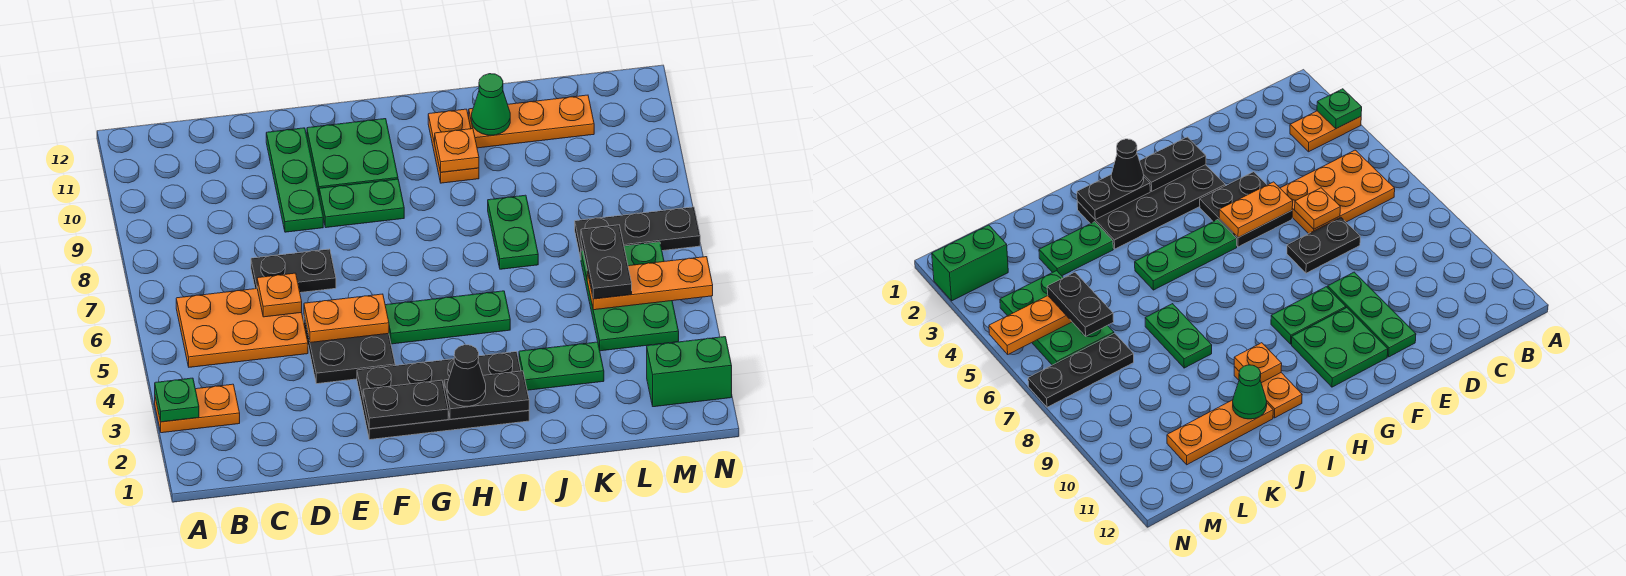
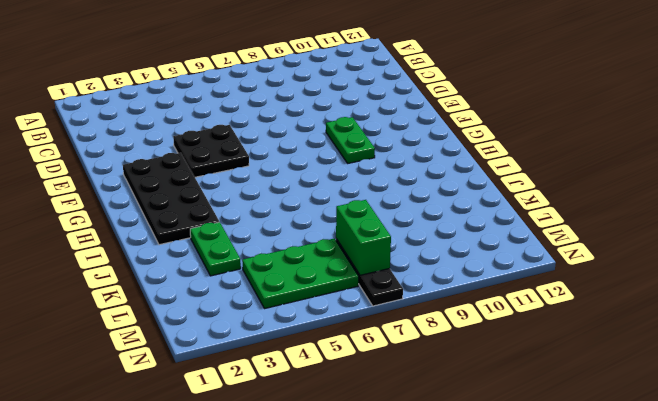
green 1x2 brick [336,200,391,275] -> green 1x2 brick moved to [647,337,732,407]
none -> orange 1x2 plate [155,384,240,433]
none -> orange 2x3 plate [176,289,308,367]
none -> black 1x2 plate [251,249,336,293]

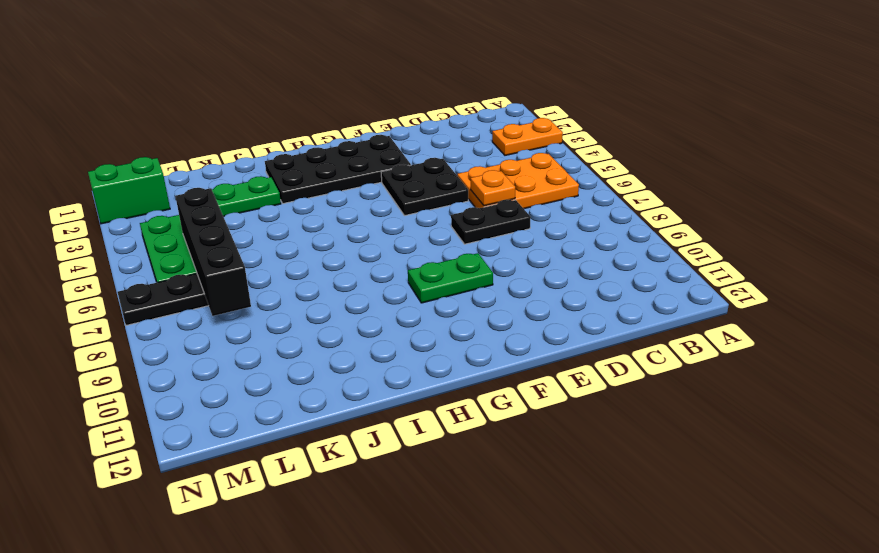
black 1x4 brick [176,188,251,316] -> orange 1x3 plate [587,257,713,310]
none -> green 1x3 plate [266,128,323,232]
none -> green 2x2 plate [307,119,398,194]
none -> green 1x3 plate [385,291,510,344]

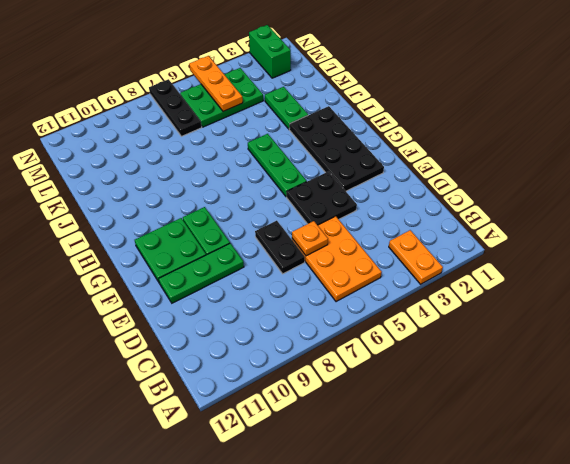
none -> orange 1x2 plate [428,109,479,183]
none -> green 1x2 plate [488,195,538,269]
none -> orange 1x3 plate [469,95,594,148]

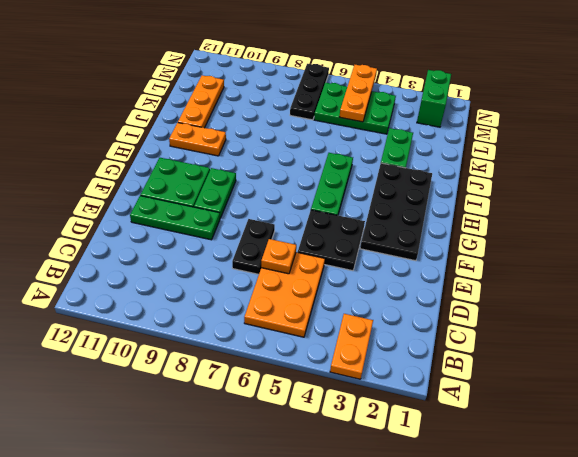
none -> green 1x2 plate [488,195,538,269]
none -> green 1x1 plate [155,378,199,422]
none -> orange 1x2 plate [304,294,389,343]

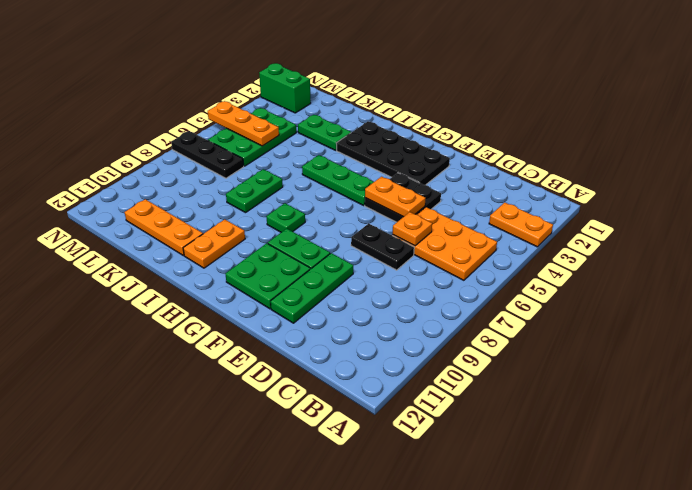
green 1x1 plate [266,203,305,232] -> green 1x1 plate moved to [155,378,199,422]
none -> black 1x2 plate [363,380,448,429]
none -> black 1x2 plate [444,371,529,419]
none -> orange 1x1 plate [435,129,479,172]

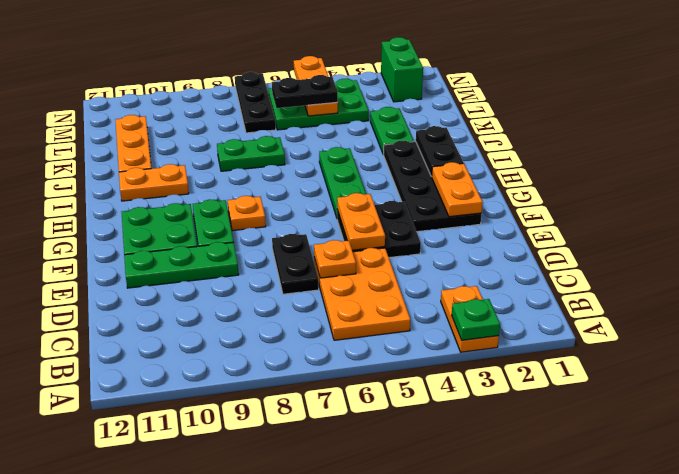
orange 1x2 plate [431,162,483,217] -> black 1x2 plate [363,380,448,429]
orange 1x1 plate [228,196,266,231] -> orange 1x1 plate moved to [435,129,479,172]
none -> green 1x1 cone [472,74,510,135]
none -> black 1x1 cone [447,345,486,406]

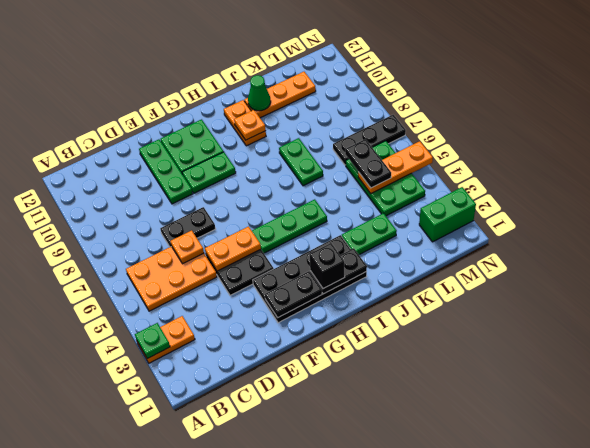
black 1x1 brick [310,243,345,289] -> black 1x1 cone [447,345,486,406]

